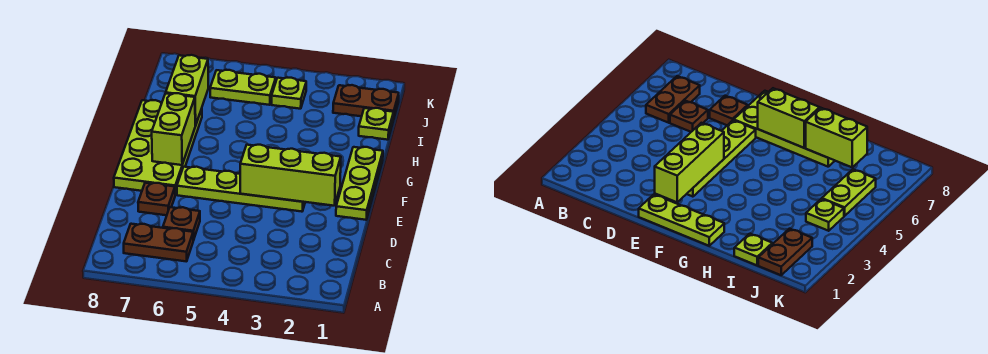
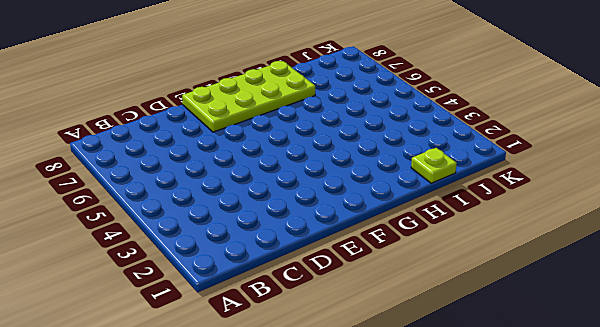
none -> brown 1x2 plate [124,224,193,262]
none -> brown 1x1 plate [163,207,200,240]
none -> brown 1x1 plate [138,183,175,215]

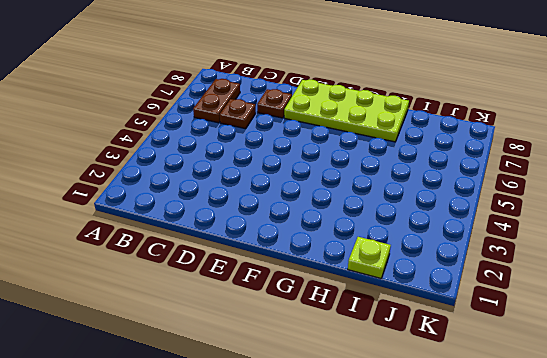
none -> lime 1x3 plate [336,147,383,220]
none -> lime 1x4 plate [177,167,305,212]
none -> brown 1x2 plate [333,85,399,120]

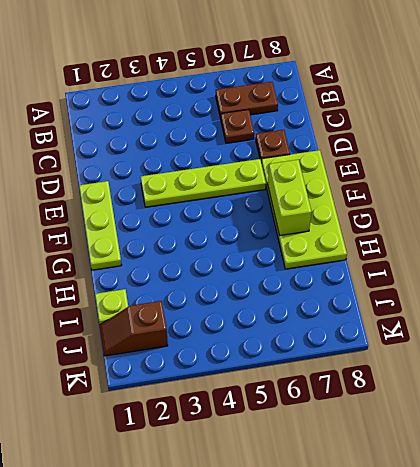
brown 1x2 slope [100,301,168,356] -> brown 1x2 plate [333,85,399,120]
none -> lime 1x1 plate [272,78,306,109]
none -> lime 1x2 plate [210,70,276,105]
none -> lime 1x3 brick [240,145,341,206]

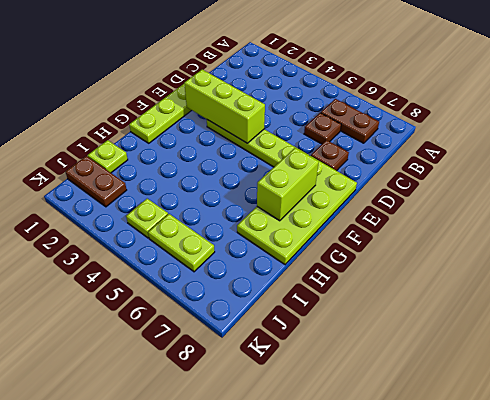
none -> lime 1x2 brick [166,55,208,125]

